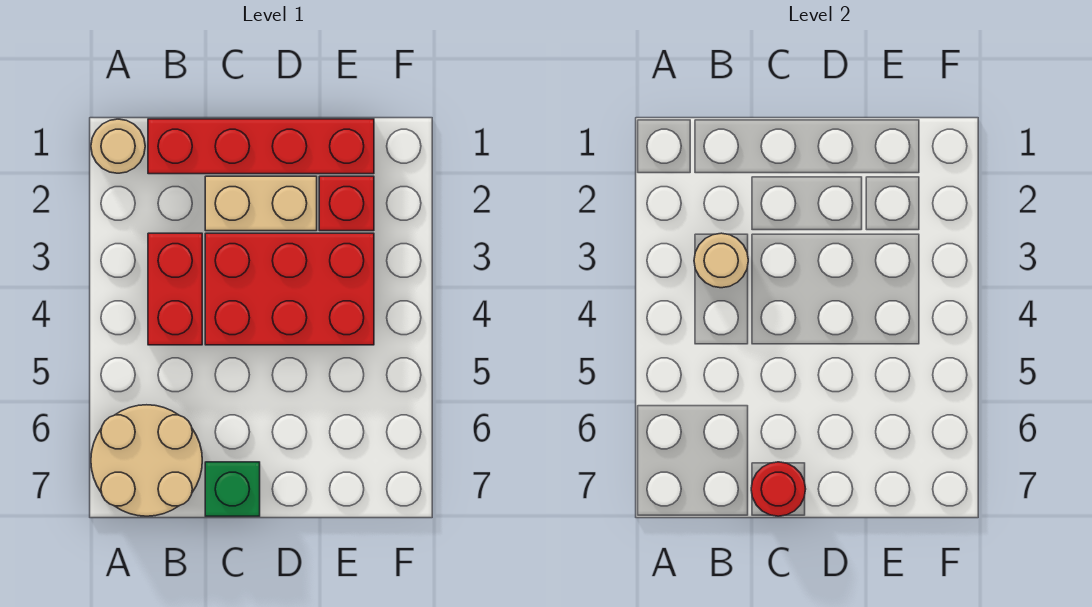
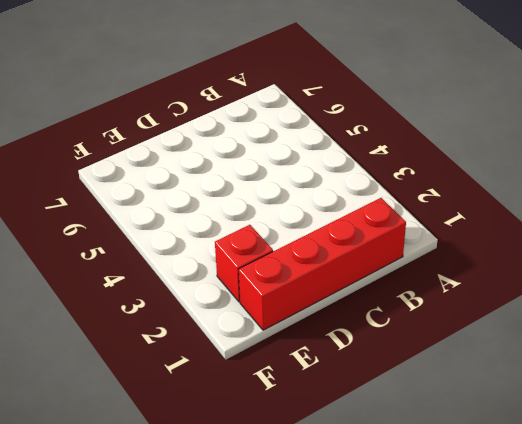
none -> tan 1x1 round brick [91,119,145,173]
none -> tan 2x2 round brick [91,405,202,516]

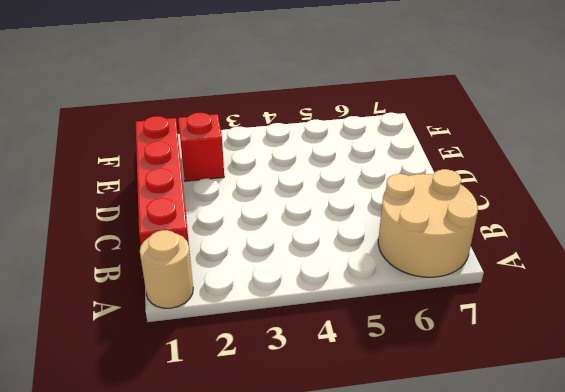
none -> red 1x2 brick [148,233,202,345]
none -> tan 1x2 brick [205,176,317,231]

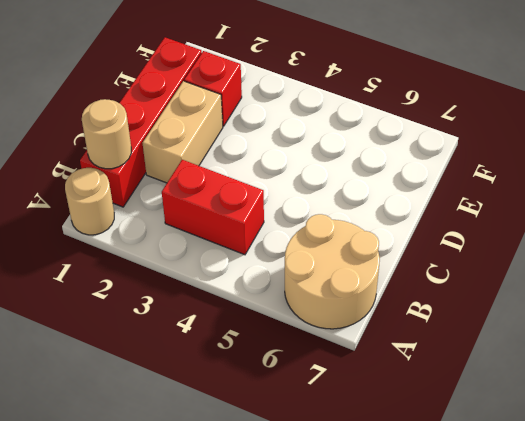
tan 1x1 round brick [82,99,131,169] -> tan 1x1 round brick moved to [694,233,748,288]
none -> red 2x3 brick [205,233,374,345]
none -> green 1x1 brick [205,462,260,516]

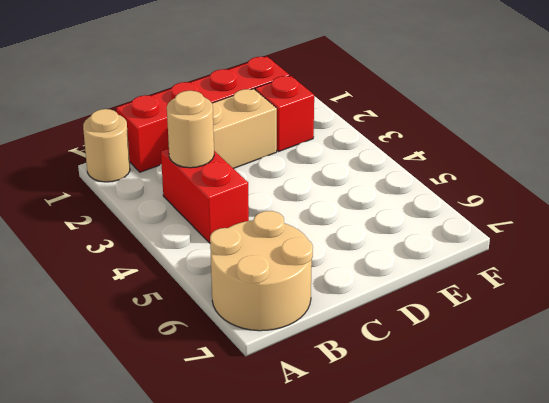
none -> red 2x3 brick [205,233,374,345]
none -> green 1x1 brick [205,462,260,516]

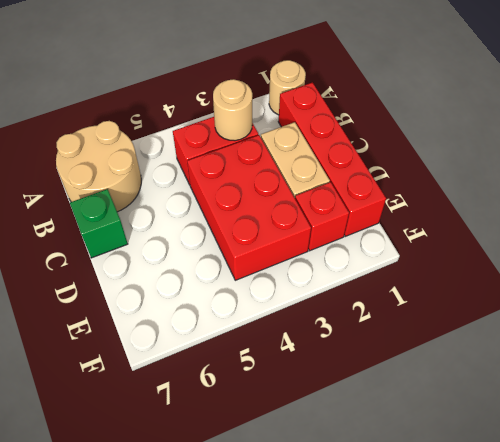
none -> red 1x1 round brick [751,462,806,516]

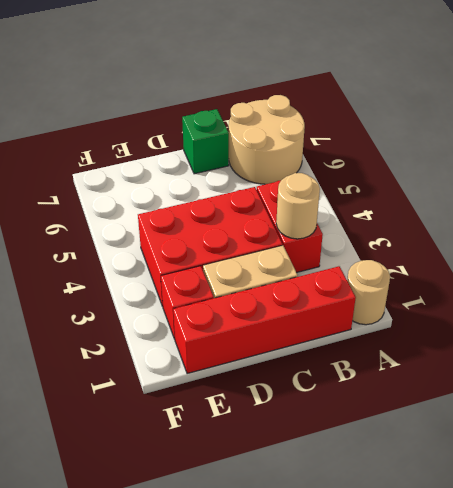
none -> red 1x1 round brick [751,462,806,516]

